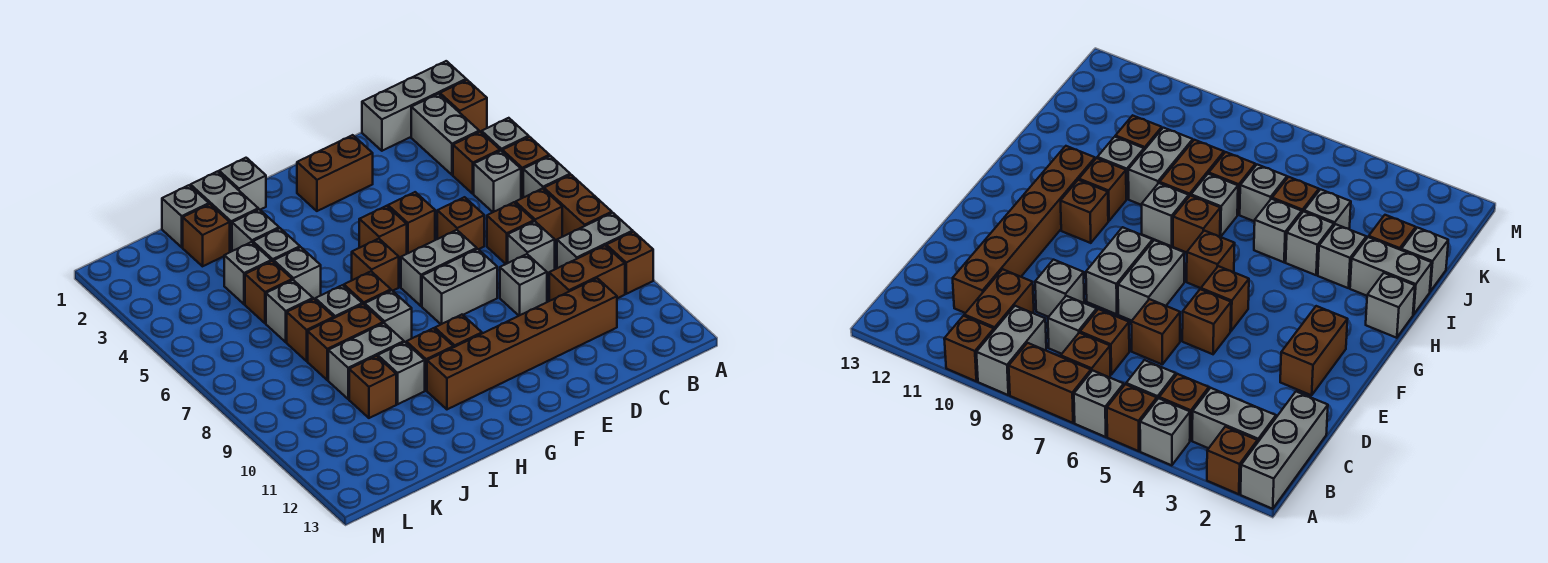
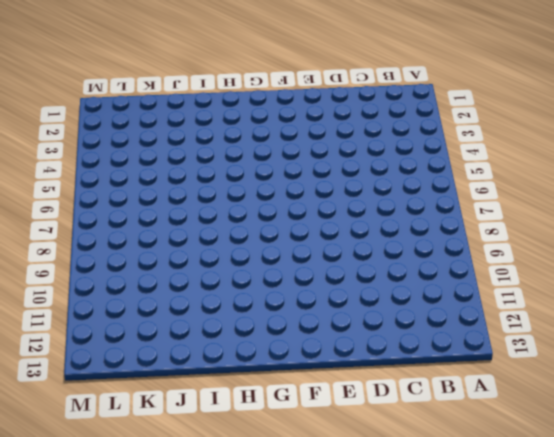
none -> grey 1x3 brick [362,61,466,151]
none -> brown 1x1 brick [440,80,487,132]
none -> grey 1x1 brick [482,118,529,151]
none -> brown 1x1 brick [502,137,549,199]

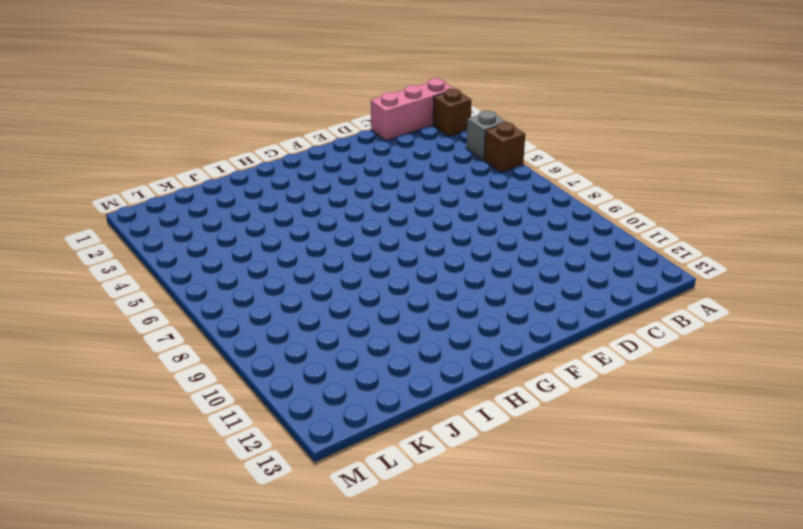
pink 1x3 brick [371,78,454,140] -> grey 1x3 brick [362,61,466,151]
none -> grey 1x1 brick [523,156,570,197]
none -> brown 1x2 brick [544,175,612,236]
none -> grey 1x2 brick [557,213,633,268]
none -> brown 1x1 brick [606,232,653,294]

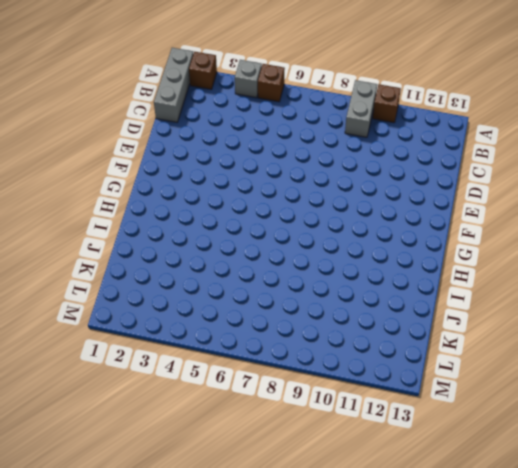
none -> grey 1x1 brick [523,156,570,197]
none -> brown 1x2 brick [544,175,612,236]
none -> grey 1x2 brick [411,94,479,175]
none -> brown 1x1 brick [453,132,500,194]

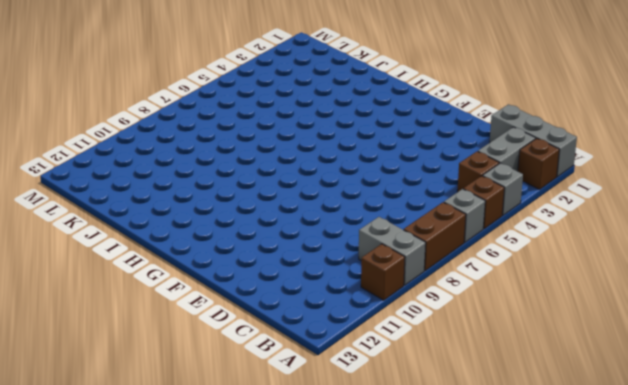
none -> grey 1x1 brick [474,151,521,212]
none -> brown 1x1 brick [515,189,562,241]
none -> brown 1x2 brick [549,246,625,301]
none -> brown 1x1 brick [487,202,534,264]

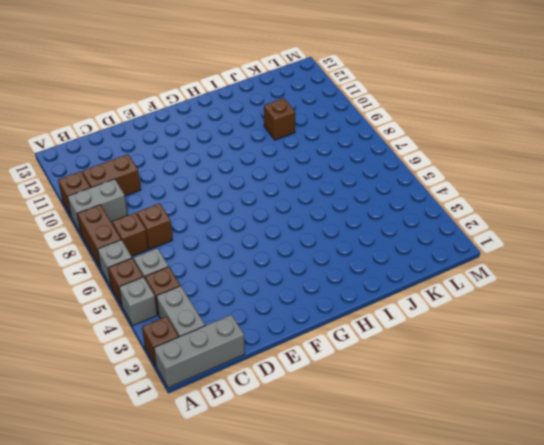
none -> grey 1x1 brick [508,221,555,274]
none -> brown 1x6 brick [427,278,617,409]
none -> brown 1x1 brick [437,197,484,249]
none -> grey 1x1 brick [500,254,547,316]

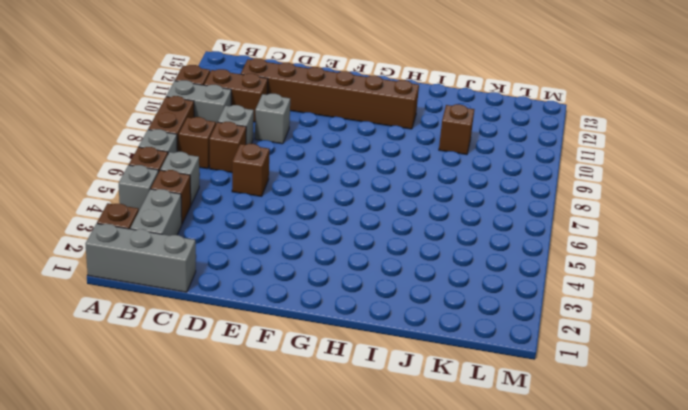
none -> brown 1x2 brick [297,135,373,211]
none -> brown 1x1 brick [388,192,435,254]
none -> grey 1x2 brick [401,230,477,306]
none -> grey 1x2 brick [422,249,497,324]

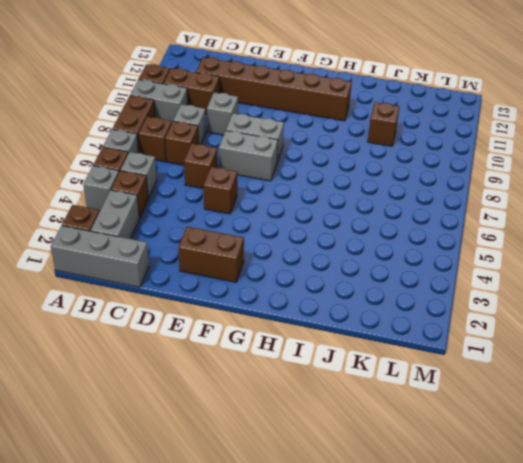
none -> brown 1x1 brick [359,206,407,259]
none -> brown 1x1 brick [352,239,399,291]
none -> brown 1x1 brick [435,315,482,347]
none -> grey 1x1 brick [219,158,266,210]

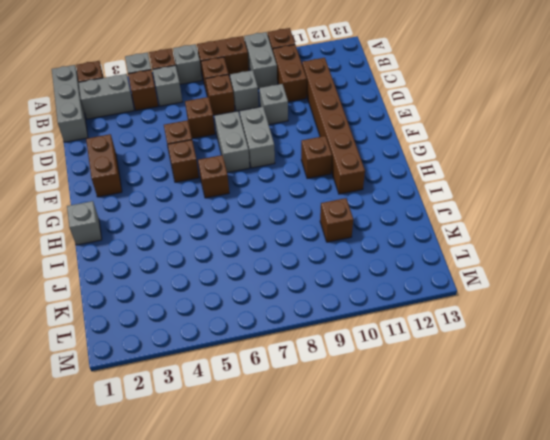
none -> brown 1x1 brick [344,272,391,305]
none -> grey 1x1 brick [365,290,412,342]
none -> brown 1x1 brick [406,328,453,391]
none -> grey 1x2 brick [191,171,258,252]

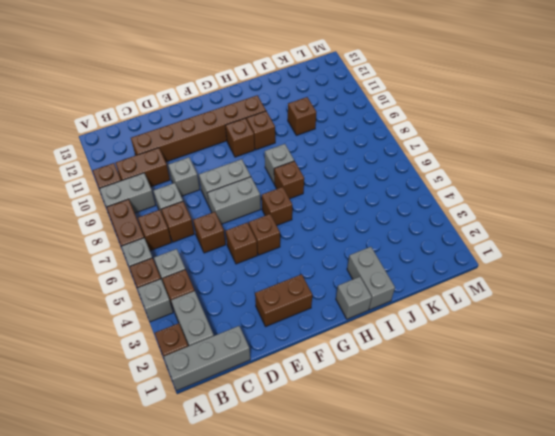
none -> grey 1x1 brick [232,209,279,251]
none -> grey 1x1 brick [253,228,300,262]
none -> grey 1x1 brick [274,247,321,299]
none -> grey 1x1 brick [315,285,362,318]

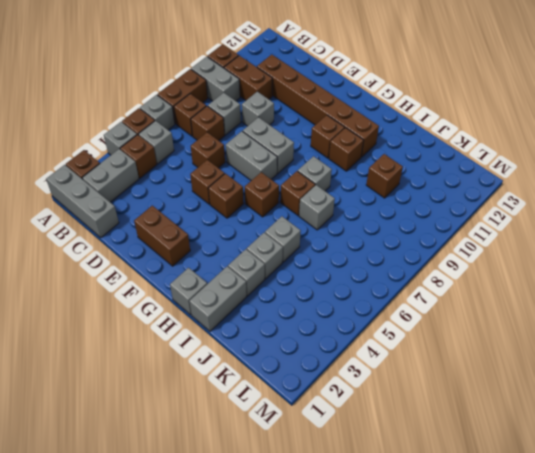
none -> brown 1x2 brick [308,304,383,380]
none -> grey 1x2 brick [328,323,404,399]
none -> grey 1x1 brick [378,342,425,404]
none -> grey 1x1 brick [162,185,209,247]

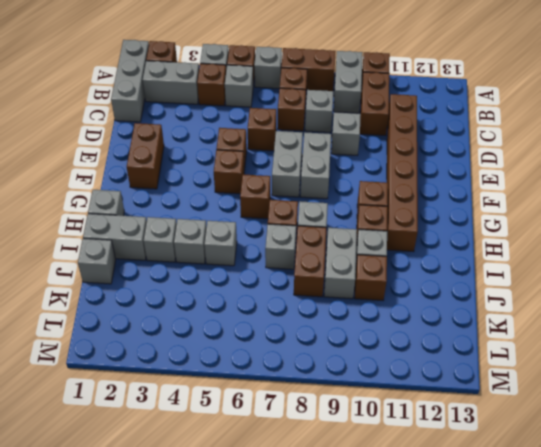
none -> brown 1x1 brick [183,204,230,266]
none -> grey 1x1 brick [224,242,271,304]
none -> brown 1x1 brick [245,261,292,323]
none -> grey 1x1 brick [266,280,313,342]

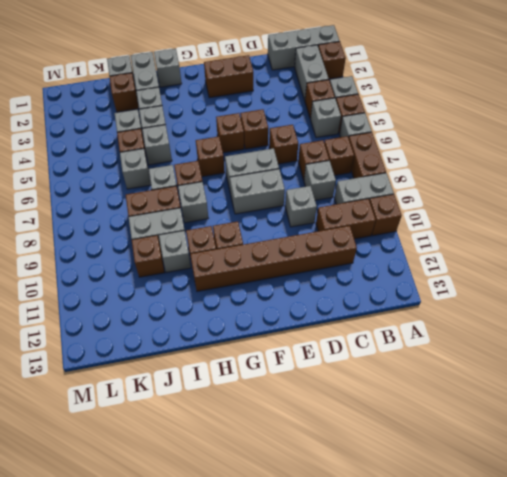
none -> brown 1x1 brick [287,299,334,361]

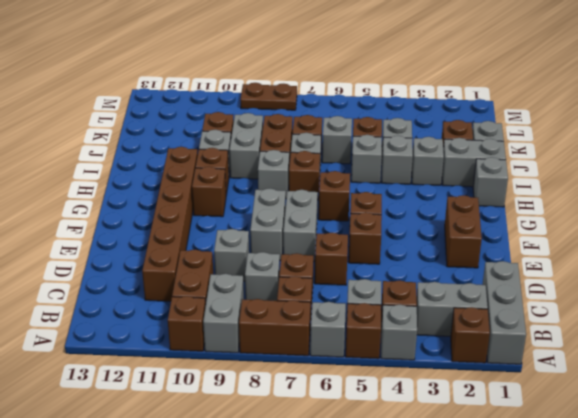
brown 1x2 plate [241,83,297,110] -> none

